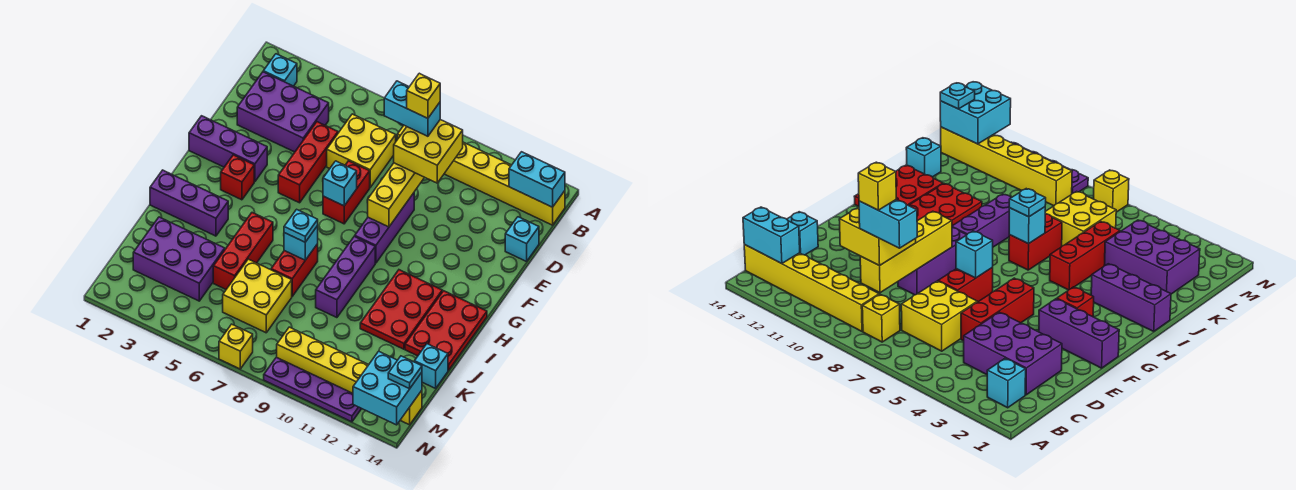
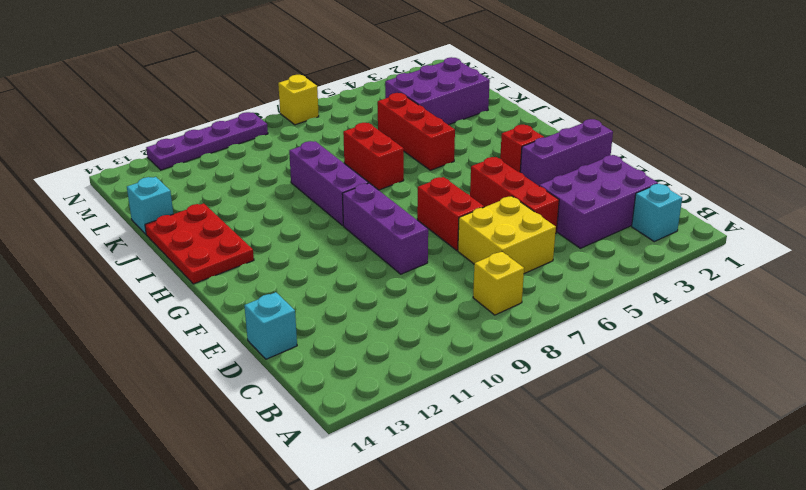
none -> yellow 1x6 brick [444,142,565,225]
none -> red 2x3 plate [360,270,442,349]
none -> purple 1x3 brick [150,170,228,236]
none -> yellow 2x2 brick [223,259,292,333]

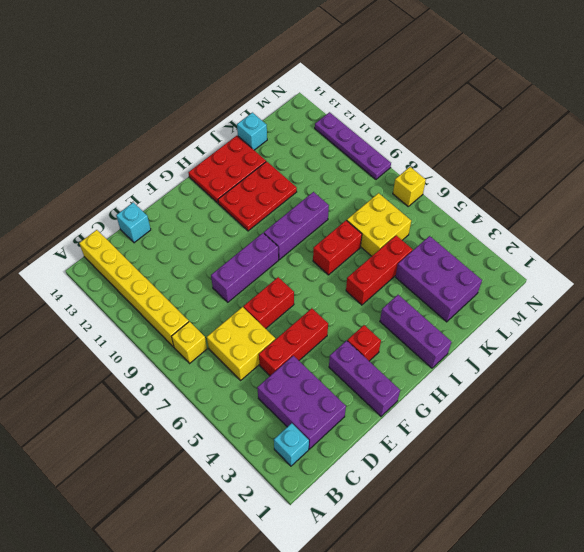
none -> yellow 1x6 brick [277,327,422,425]
none -> cyan 1x2 brick [509,152,565,207]
none -> yellow 1x4 brick [368,163,425,227]
none -> cyan 1x1 brick [323,161,357,206]

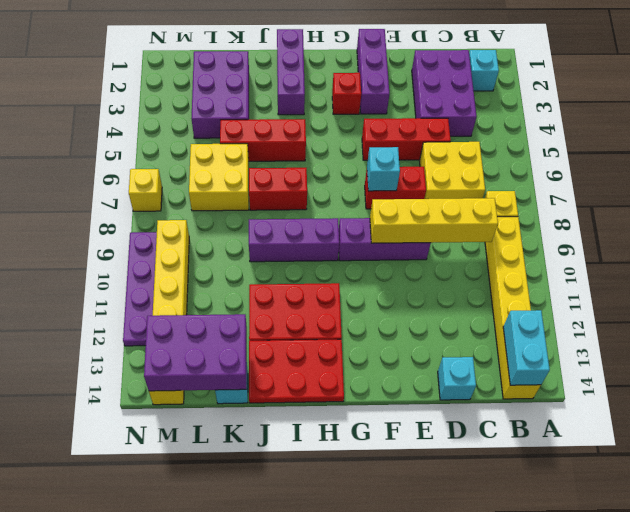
purple 2x3 brick [144,314,247,391] -> cyan 2x2 brick [353,351,422,425]
none -> cyan 1x1 brick [284,226,318,260]
none -> yellow 2x2 brick [394,120,463,183]
none -> cyan 1x1 plate [284,209,318,242]
none -> cyan 1x1 plate [388,356,422,389]

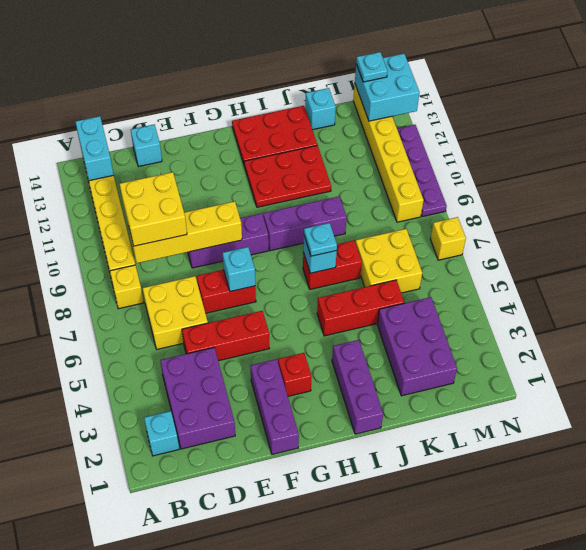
none -> cyan 1x2 brick [384,81,440,136]
none -> yellow 1x1 brick [407,73,440,118]

